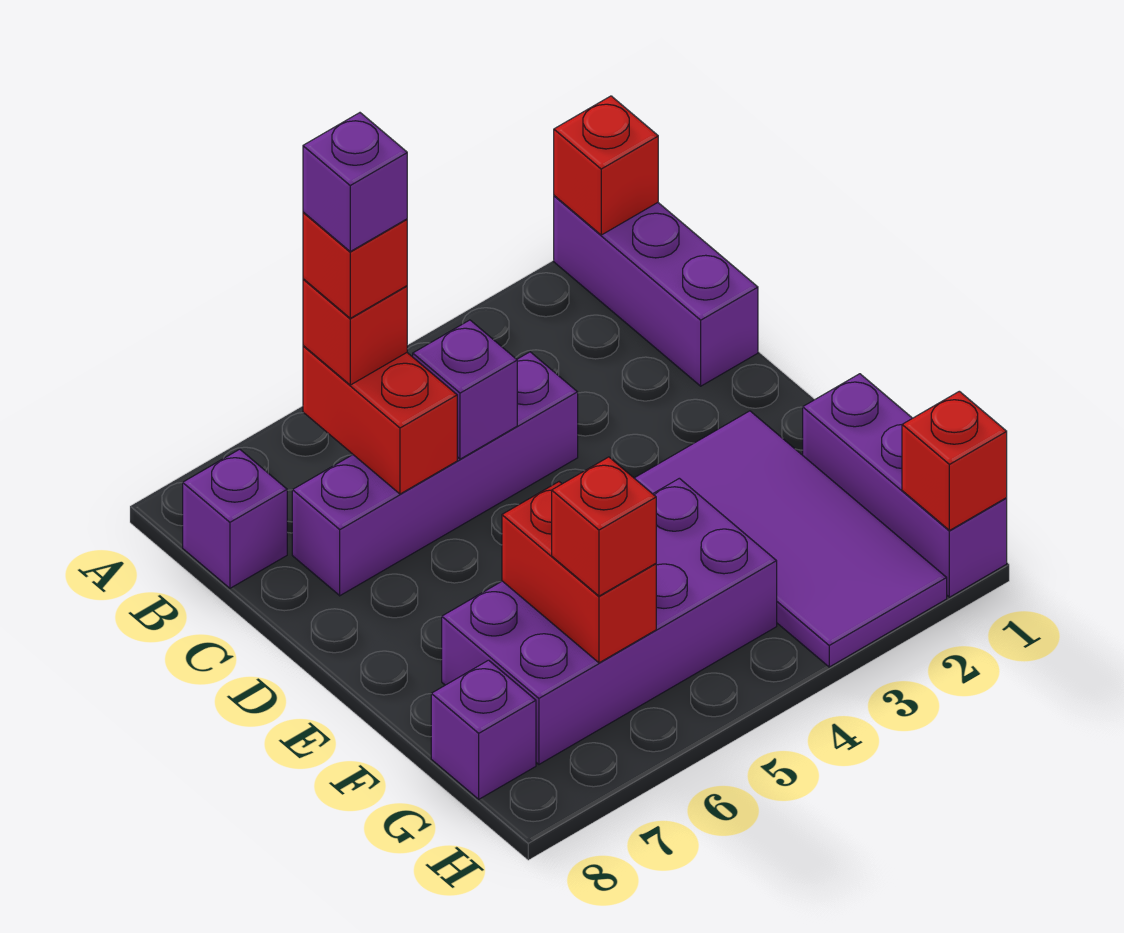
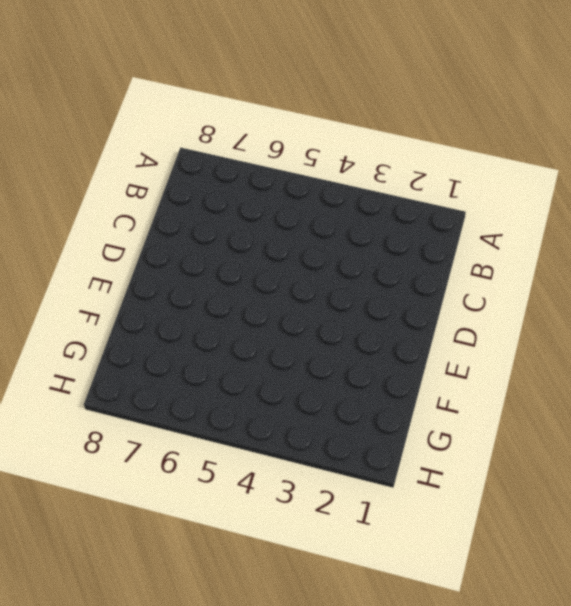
none -> purple 1x3 brick [554,196,758,386]
none -> purple 1x1 brick [183,449,287,588]
none -> purple 1x4 brick [292,352,578,596]

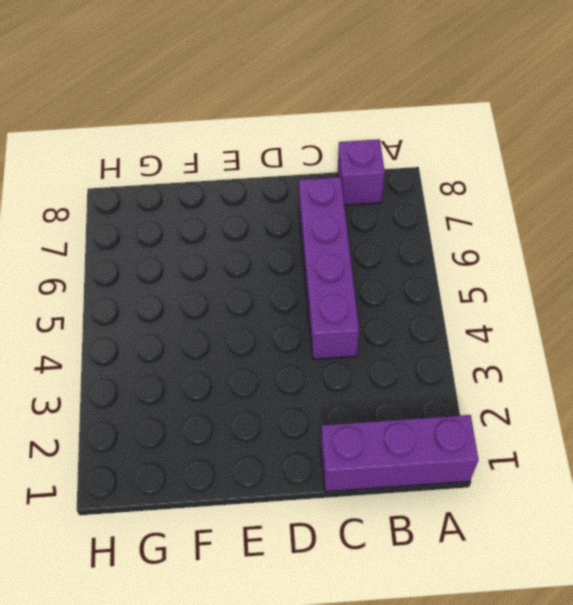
none -> purple 2x4 tile [634,411,947,667]
none -> purple 1x3 brick [803,374,1007,597]
none -> purple 2x4 brick [442,478,777,764]

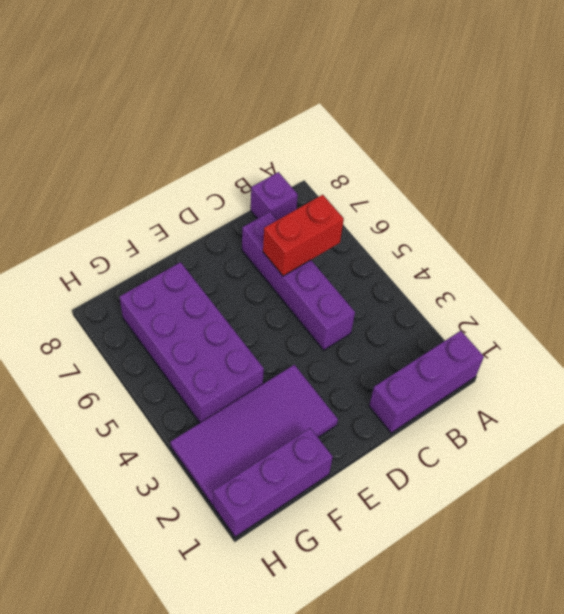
none -> purple 1x1 brick [431,660,536,799]
none -> red 1x1 brick [554,96,658,235]
none -> purple 1x1 brick [413,320,517,459]

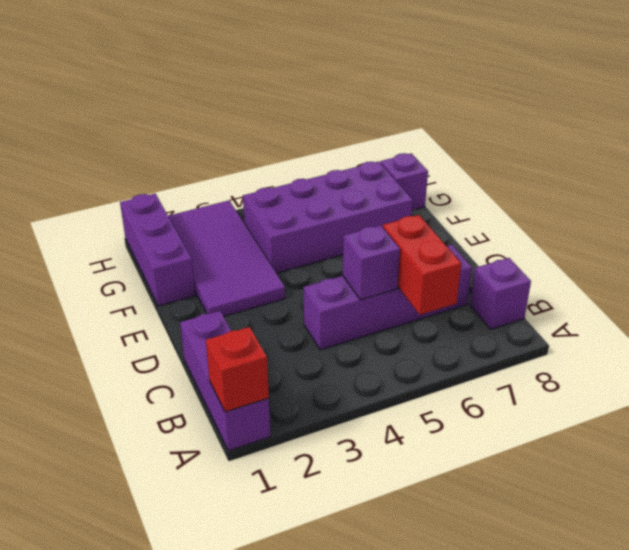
none -> red 1x2 brick [502,482,656,663]
none -> red 1x1 brick [902,391,1007,530]
none -> red 1x1 brick [303,279,407,385]

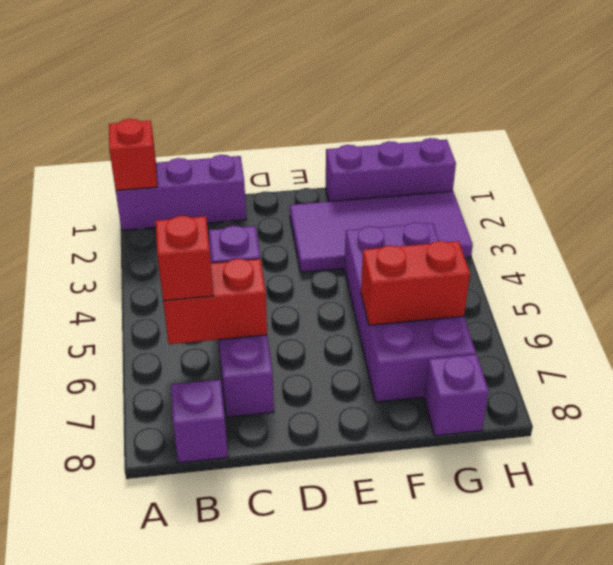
none -> red 1x1 brick [902,391,1007,530]
none -> red 1x1 brick [552,457,656,596]
none -> red 1x1 brick [303,212,407,318]

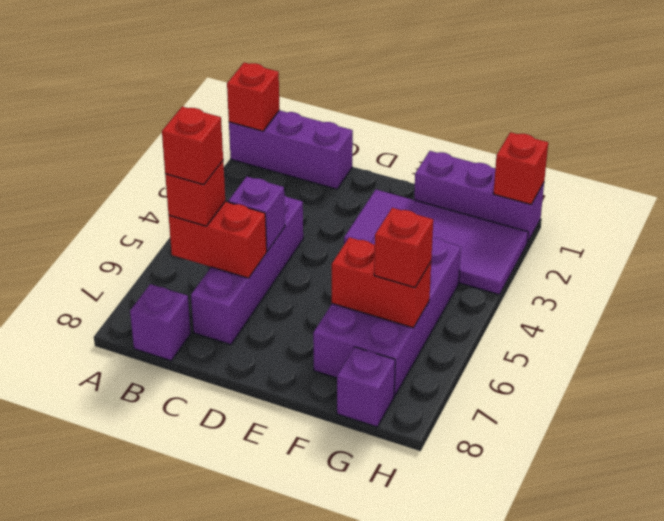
none -> purple 1x1 brick [303,113,407,251]

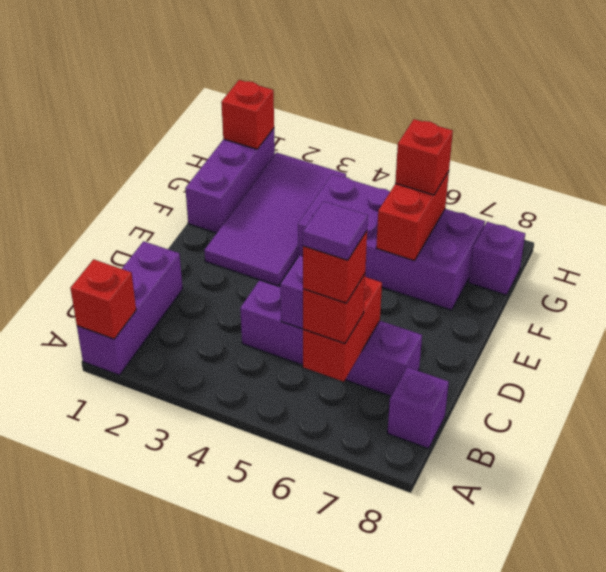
purple 1x1 tile [303,201,368,260] -> purple 1x1 brick [303,113,407,251]

